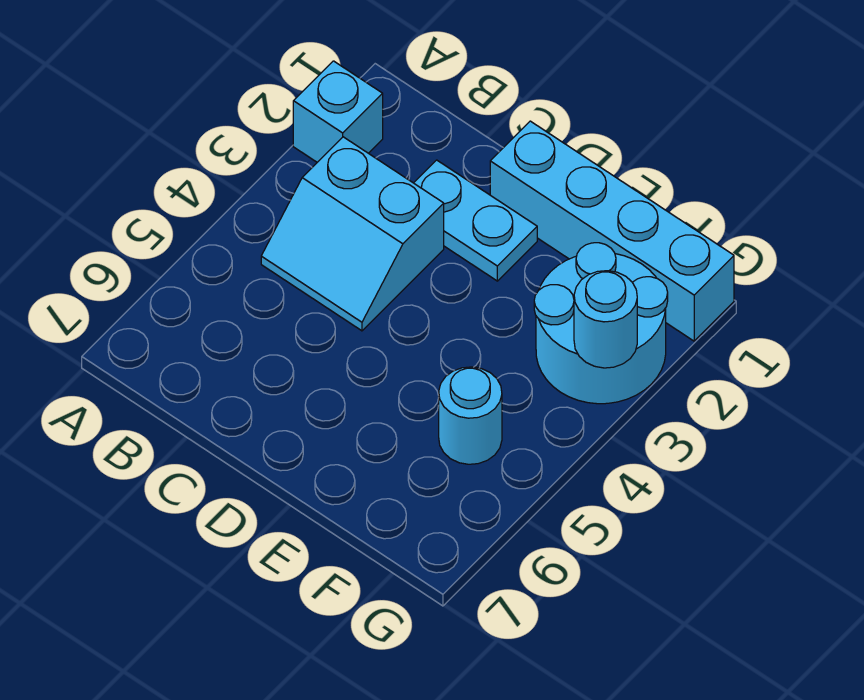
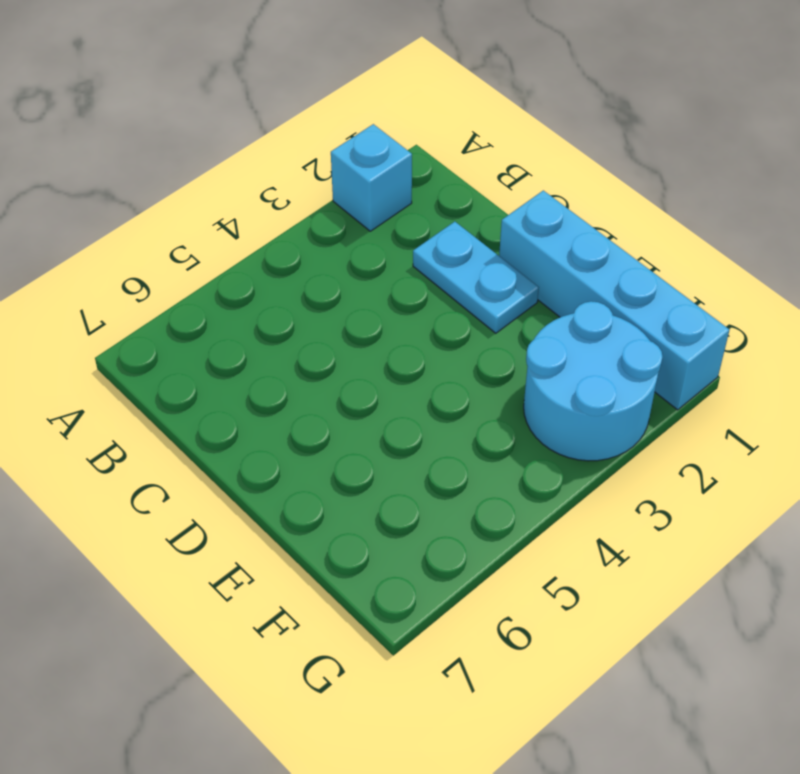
none -> cyan 2x2 slope [261,137,444,331]
none -> cyan 1x1 round brick [439,367,502,464]

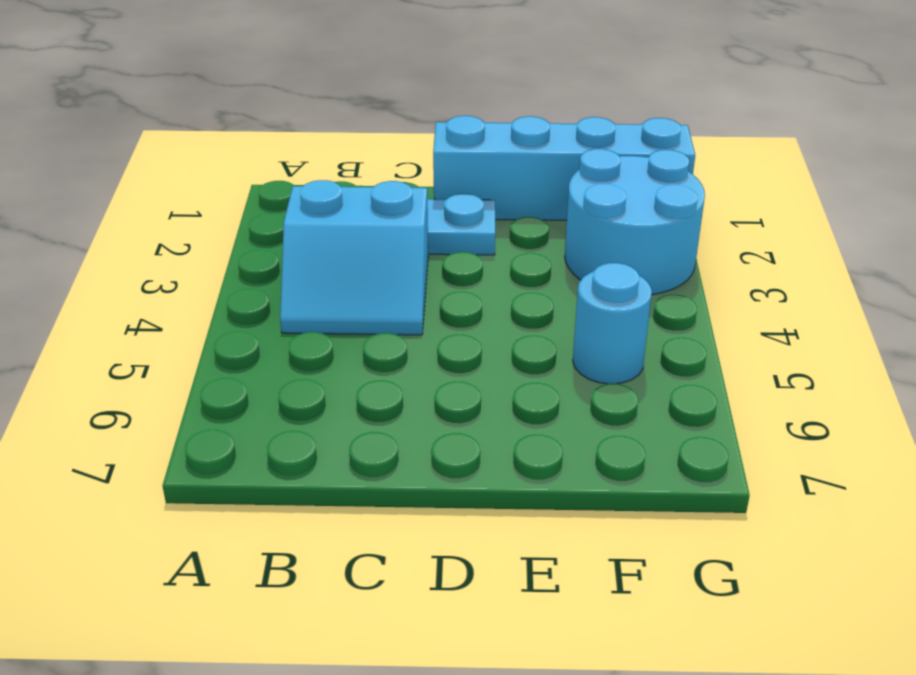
none -> cyan 1x1 brick [293,61,383,162]
none -> cyan 1x1 round brick [574,271,637,368]

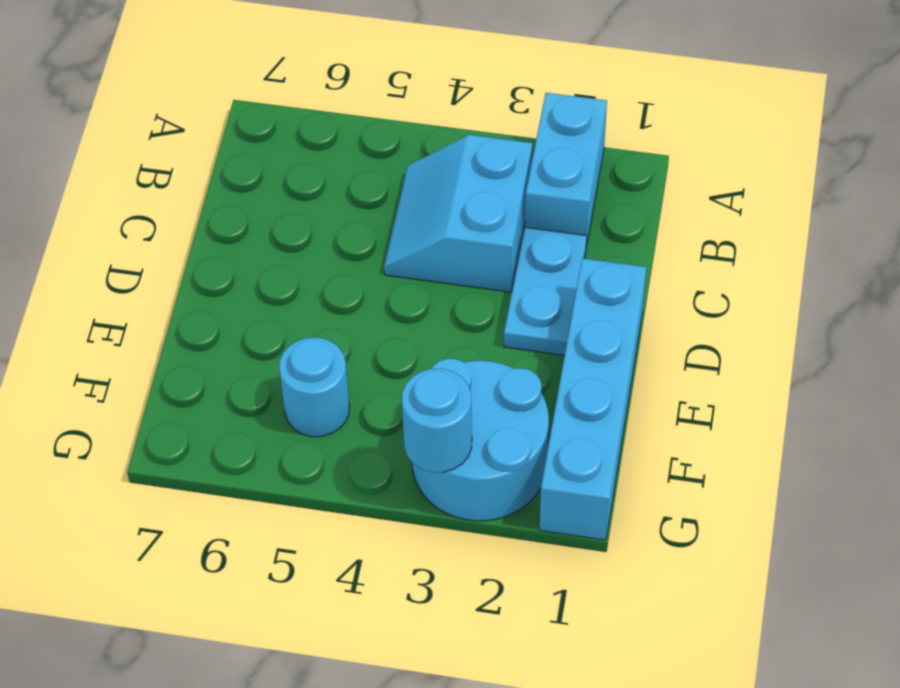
cyan 1x2 brick [525,93,607,247] -> cyan 1x1 brick [293,61,383,162]

